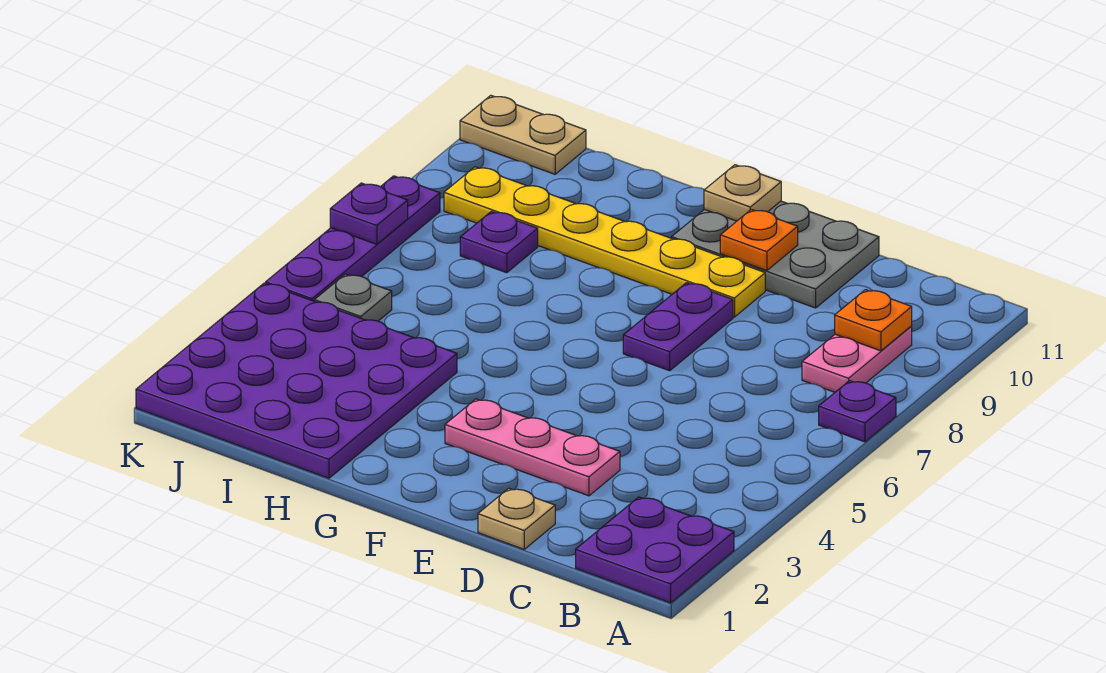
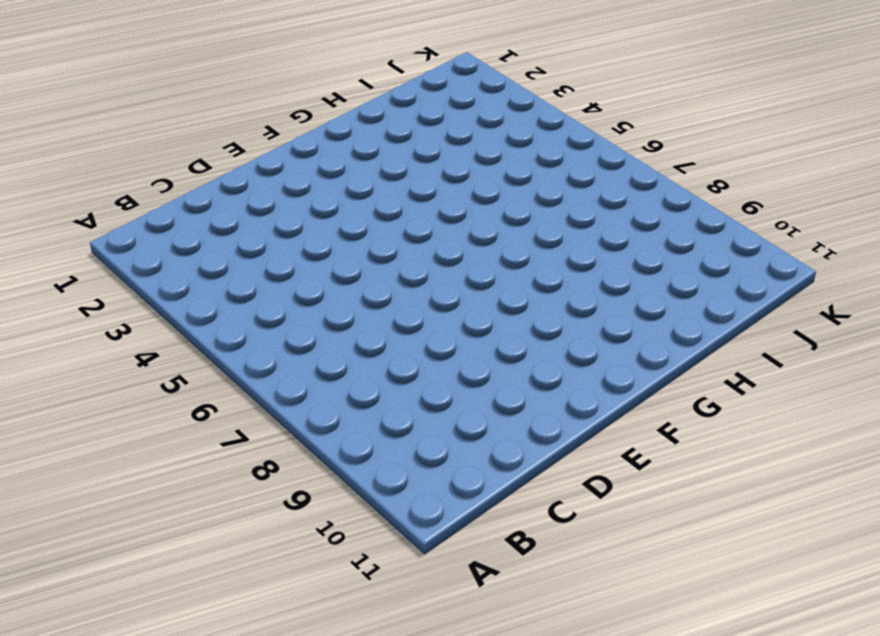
none -> purple 2x2 plate [576,497,734,603]
none -> purple 1x1 plate [819,381,896,442]
none -> pink 1x2 plate [802,326,912,392]

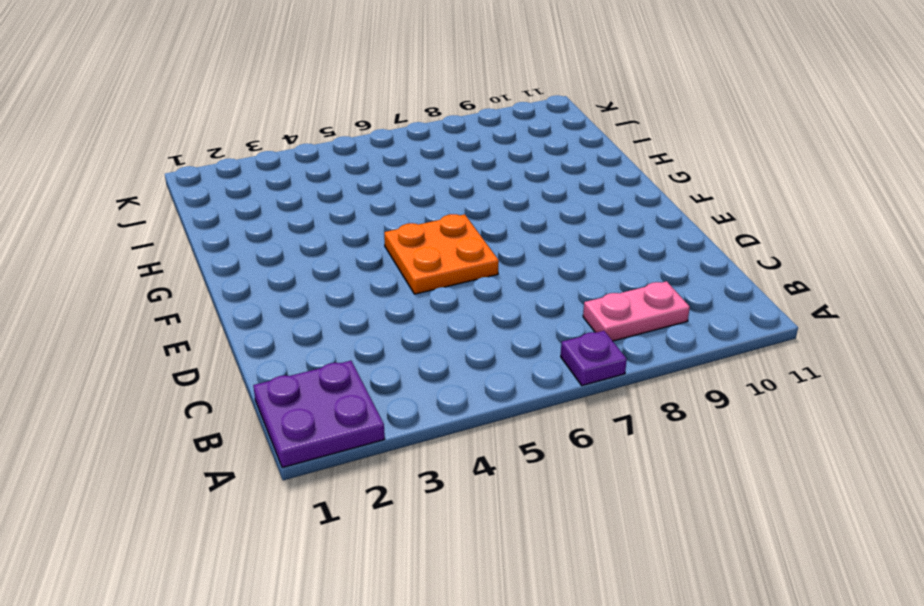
orange 2x2 plate [384,214,499,294] -> none
none -> tan 1x1 plate [478,488,555,549]
none -> pink 1x3 plate [445,399,620,496]
none -> grey 2x3 plate [672,201,879,308]

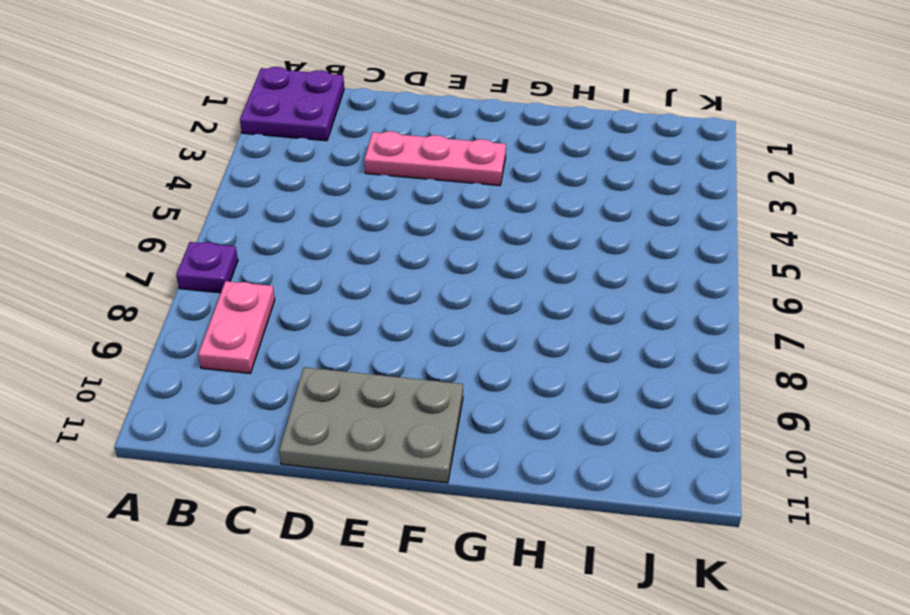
none -> tan 1x1 plate [478,488,555,549]
none -> purple 1x2 plate [623,283,733,371]
none -> yellow 1x6 plate [444,167,765,317]

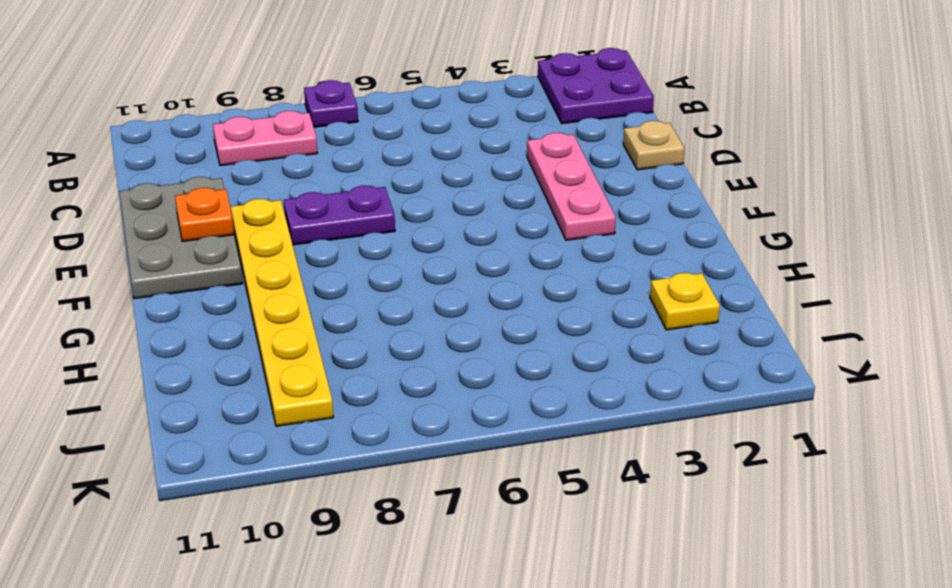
yellow 1x1 plate [650,273,720,330] -> purple 4x4 plate [136,283,457,478]
none -> purple 1x1 plate [460,211,538,273]
none -> grey 1x1 plate [314,274,392,321]
none -> tan 1x2 plate [460,95,586,174]

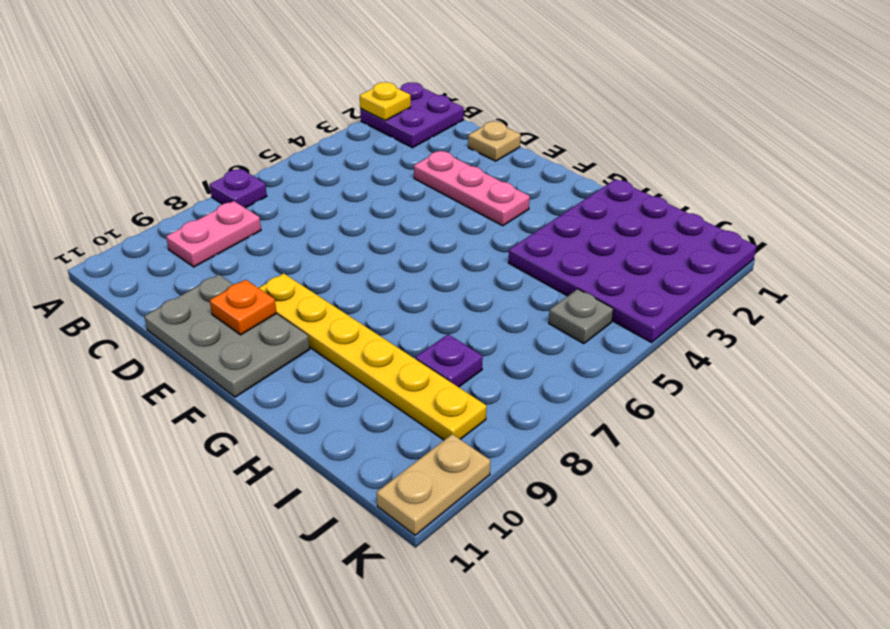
yellow 1x1 plate [360,82,411,121] -> none
tan 1x2 plate [377,434,491,535] -> tan 1x2 plate turned to [460,95,586,174]
none -> purple 1x2 plate [623,283,733,371]
none -> purple 1x4 plate [266,176,440,301]
none -> orange 1x1 plate [835,290,912,351]

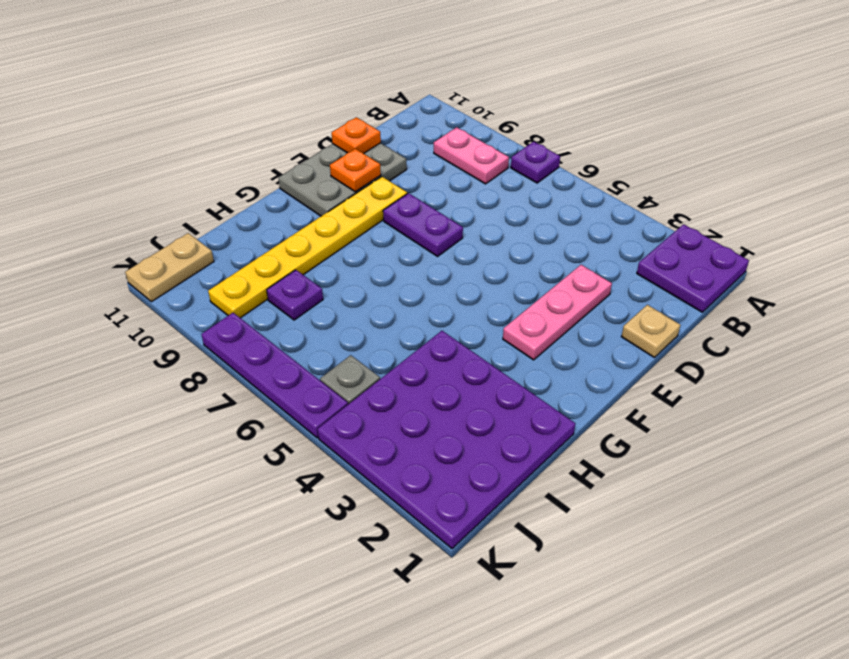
orange 1x1 plate [332,117,381,154] -> orange 1x1 plate moved to [835,290,912,351]
none -> tan 1x1 plate [704,165,781,221]
none -> purple 1x1 plate [330,183,408,244]

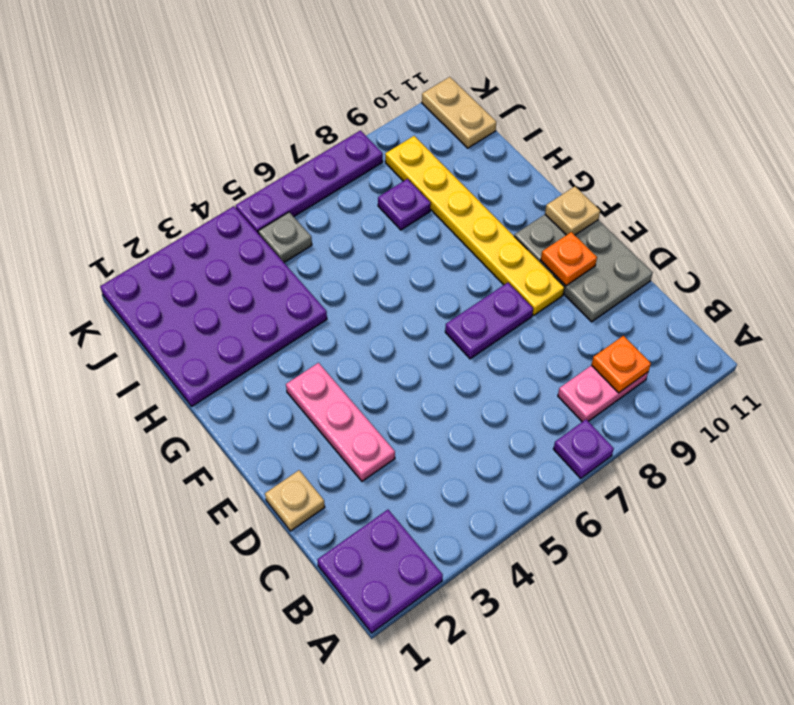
none -> purple 1x1 plate [330,183,408,244]

